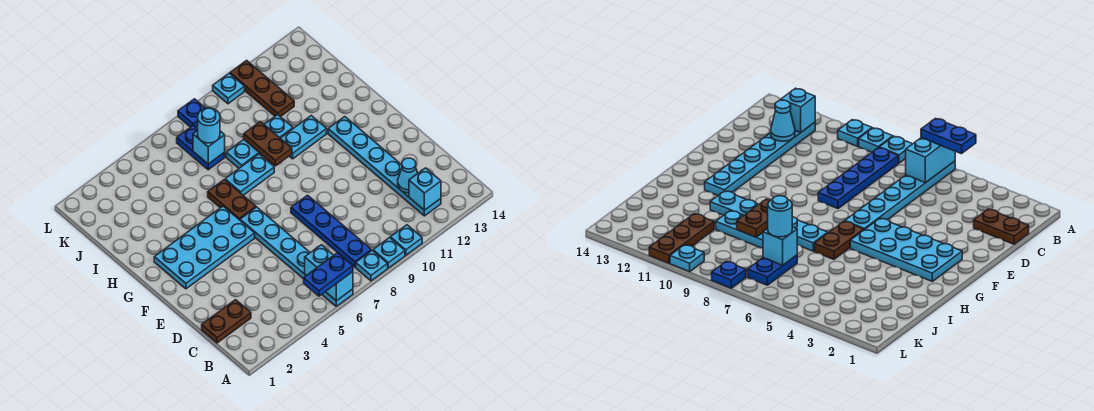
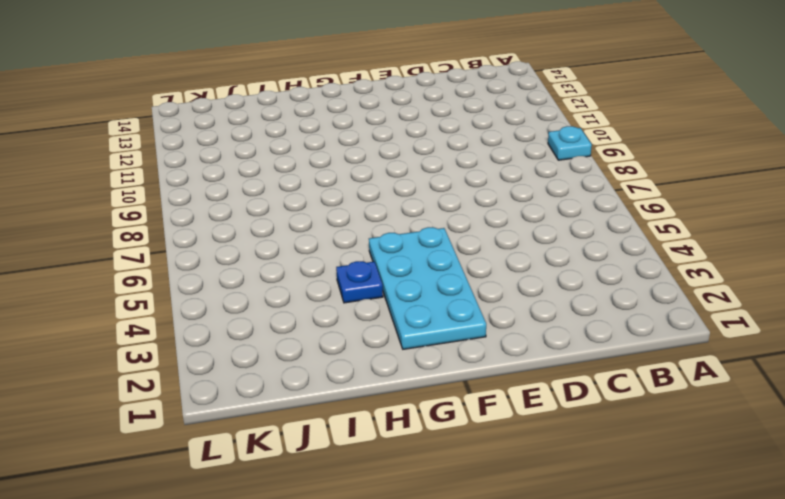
blue 1x1 plate [336,261,383,303] -> blue 1x1 plate moved to [178,99,205,127]
none -> cyan 1x6 plate [240,207,353,306]
none -> cyan 1x1 plate [356,250,388,281]
none -> cyan 1x1 plate [390,225,422,255]

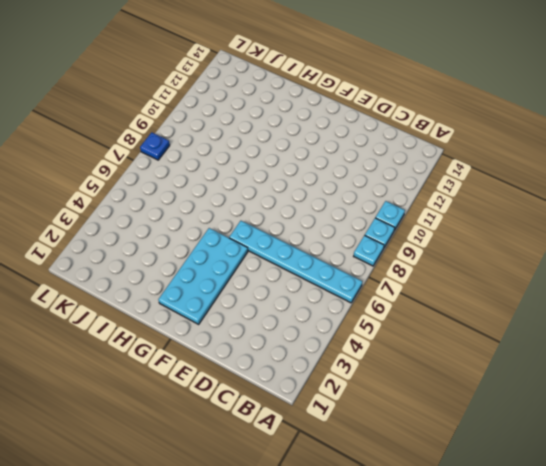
none -> blue 1x4 plate [291,195,371,267]
none -> cyan 1x6 plate [328,117,441,216]
none -> brown 1x2 plate [202,300,251,343]

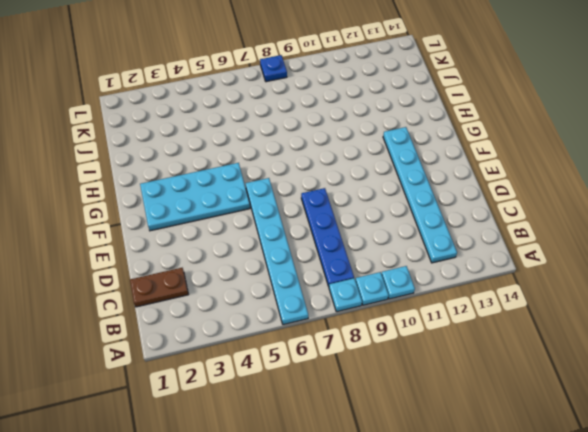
none -> brown 1x2 plate [208,180,256,220]
none -> cyan 1x2 plate [225,154,274,195]
none -> cyan 1x2 plate [280,116,327,159]

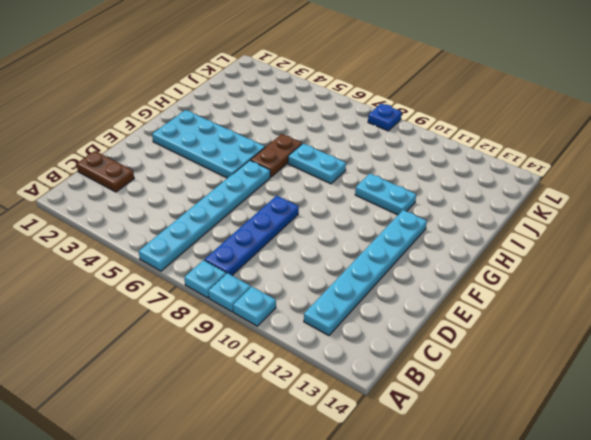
none -> cyan 1x3 plate [226,115,293,168]
none -> blue 1x2 plate [177,126,225,170]
none -> brown 1x3 plate [230,60,294,117]

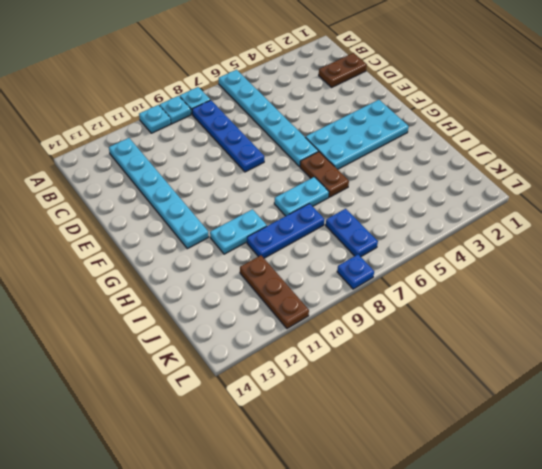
blue 1x3 plate [247,204,324,258] -> cyan 1x3 plate [226,115,293,168]
none -> cyan 1x1 plate [213,73,245,104]
none -> cyan 1x2 brick [305,245,353,301]
none -> cyan 1x1 brick [409,168,441,210]

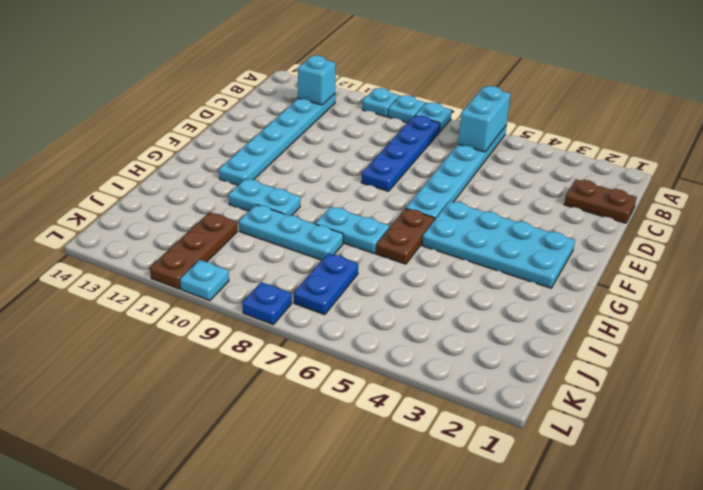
none -> cyan 1x1 cone [398,158,418,193]
none -> brown 1x2 plate [244,122,292,166]
none -> cyan 1x1 brick [193,130,225,164]

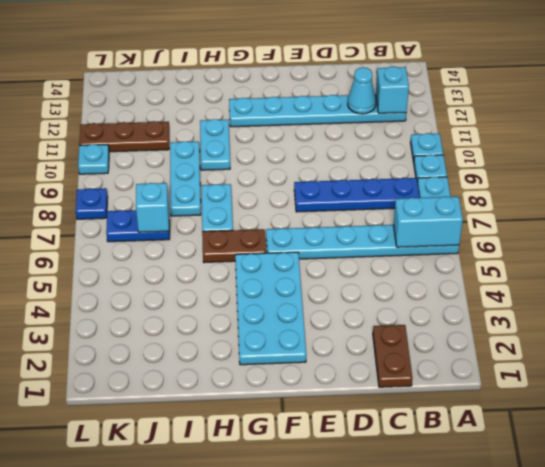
none -> brown 1x2 plate [244,122,292,166]
none -> blue 1x2 plate [304,253,353,296]
none -> cyan 1x1 round brick [198,108,220,143]

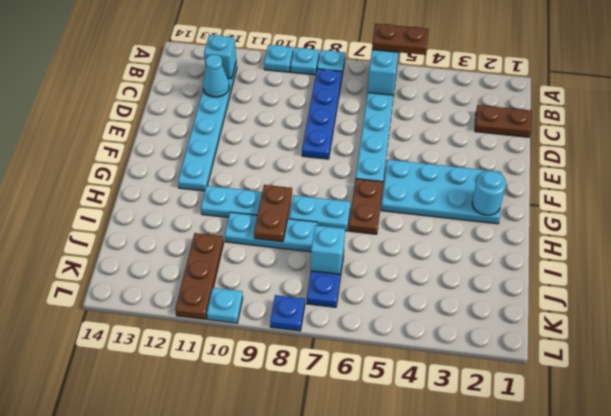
brown 1x2 plate [372,24,429,55] -> blue 1x2 plate [304,253,353,296]
cyan 1x1 round brick [472,171,506,215] -> cyan 1x1 round brick moved to [198,108,220,143]

